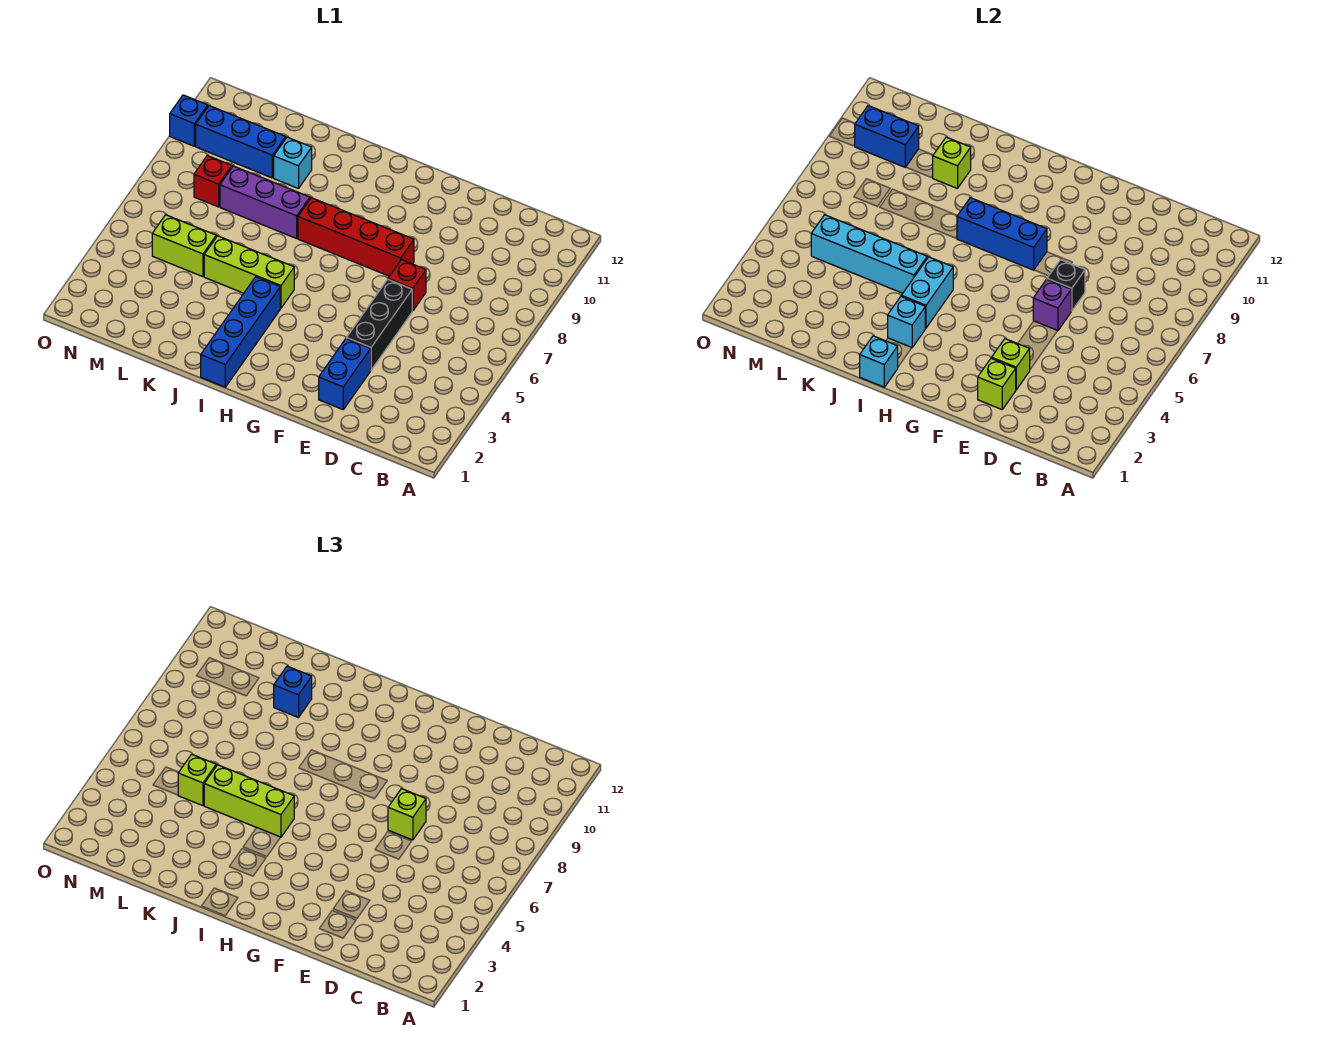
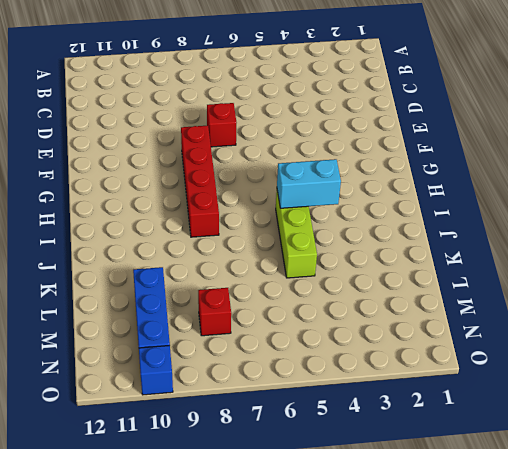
none -> blue 1x2 brick [319,339,371,409]
none -> black 1x3 brick [346,279,412,370]
none -> blue 1x4 brick [201,277,280,387]

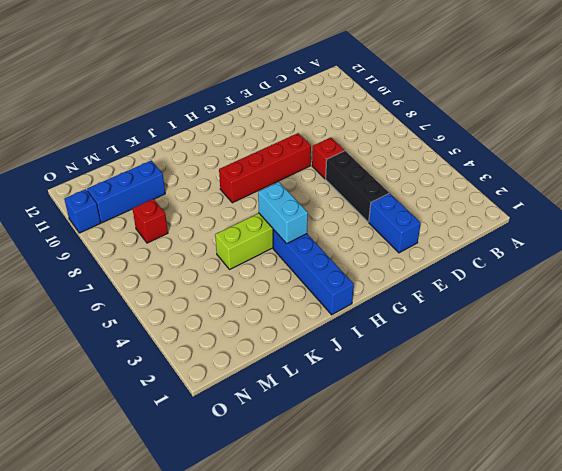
none -> purple 1x3 brick [220,166,310,238]
none -> cyan 1x1 brick [274,137,312,189]
none -> lime 1x2 brick [152,215,216,277]

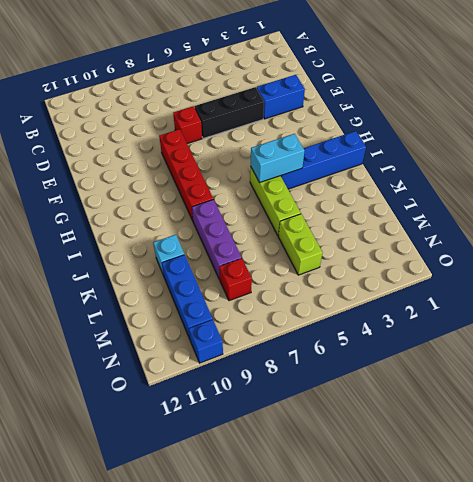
none -> lime 1x1 brick [978,358,1016,409]
none -> lime 1x1 brick [992,339,1030,390]
none -> purple 1x1 brick [1033,279,1071,331]

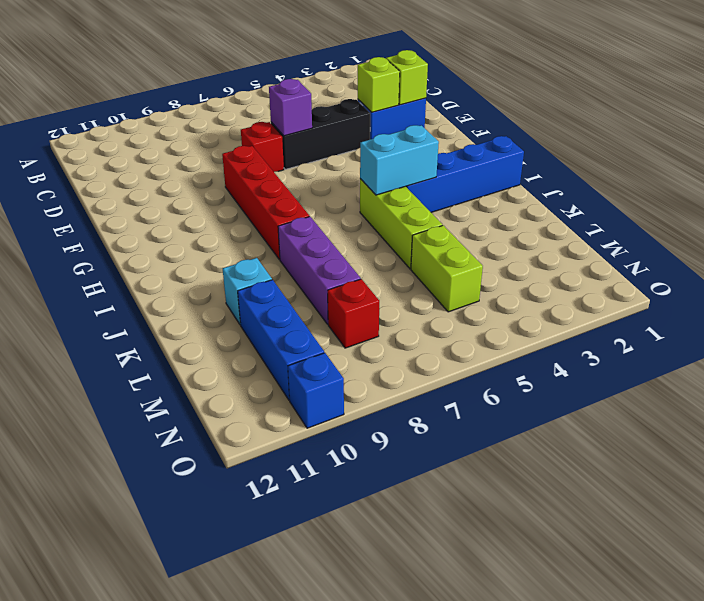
none -> black 1x1 brick [1047,260,1085,311]
none -> blue 1x3 brick [957,198,1047,270]
none -> cyan 1x1 brick [860,336,898,387]

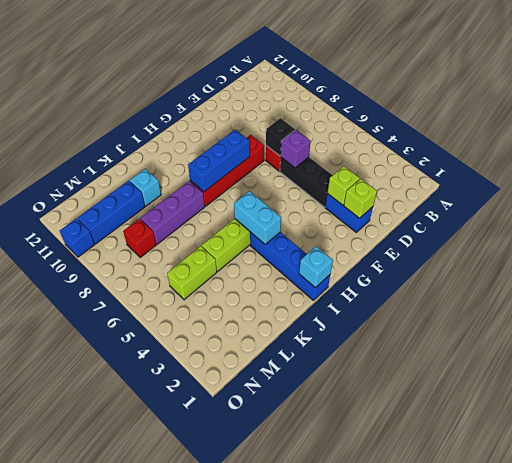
none -> cyan 1x1 brick [888,297,925,347]
none -> cyan 1x4 brick [811,215,927,293]
none -> lime 1x1 brick [933,137,971,189]

